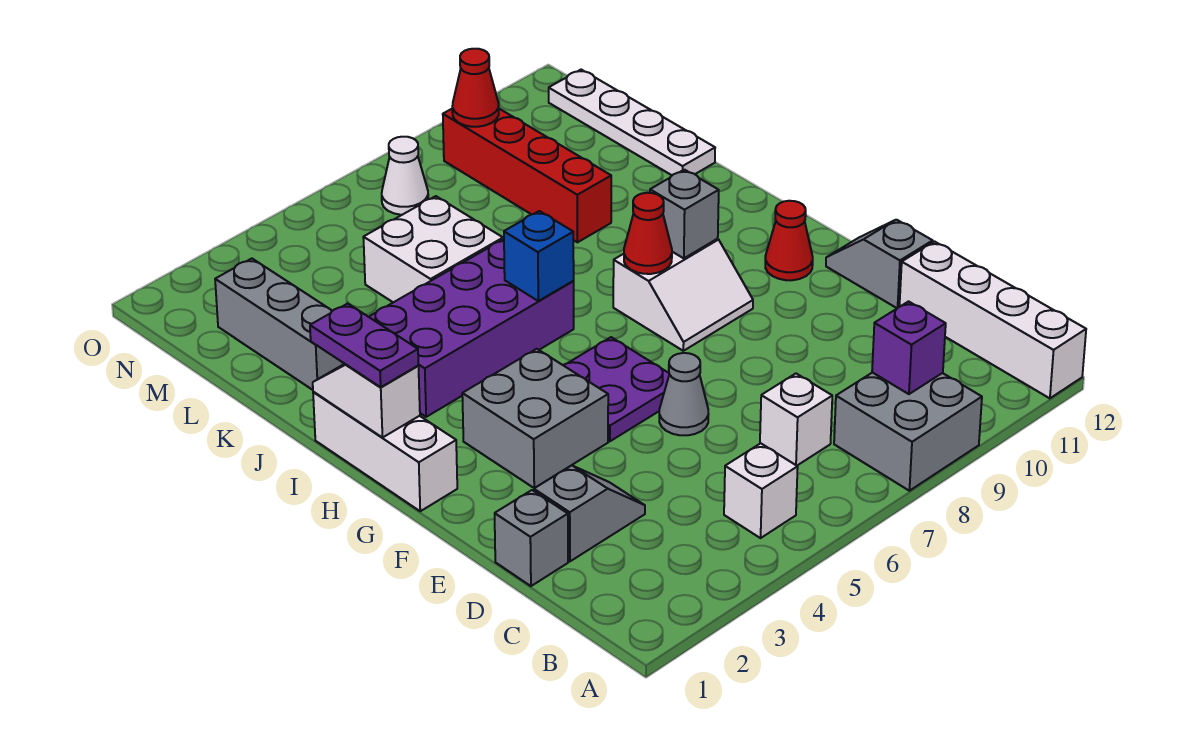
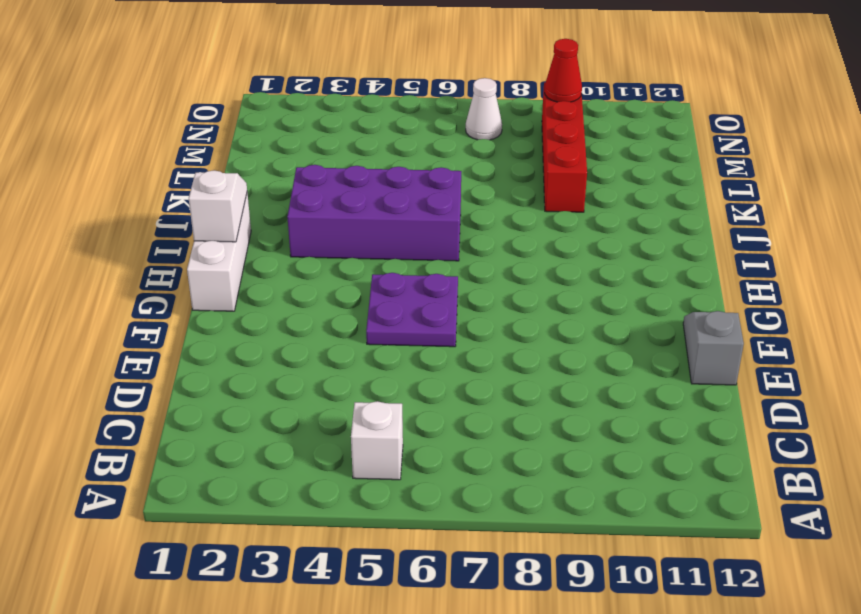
none -> grey 2x2 brick [834,372,982,491]
none -> white 1x4 brick [899,242,1086,398]
none -> white 1x1 brick [760,374,832,466]

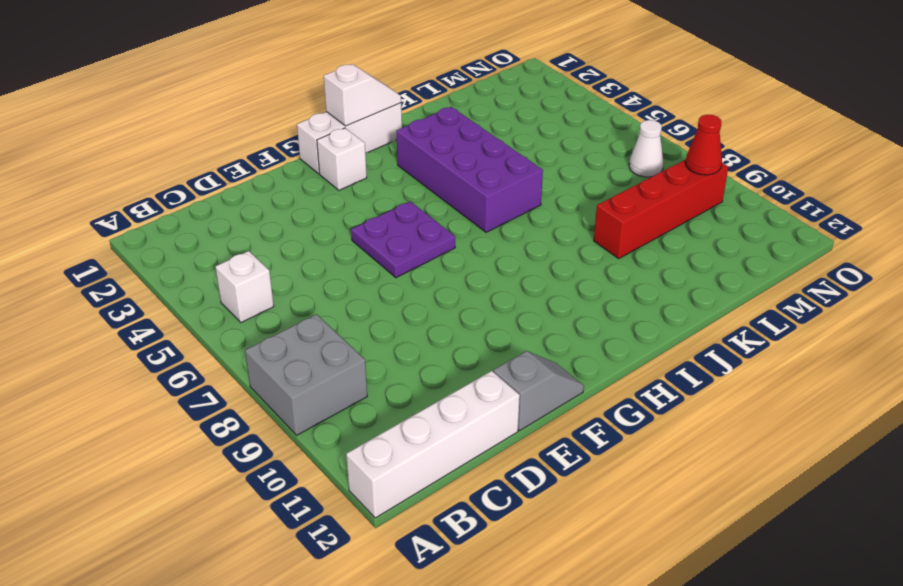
white 1x1 brick [317,128,367,190] -> white 1x1 brick moved to [760,374,832,466]
none -> grey 1x1 brick [495,490,568,586]
none -> grey 1x2 slope [534,465,645,561]
none -> grey 1x1 cone [659,353,709,435]

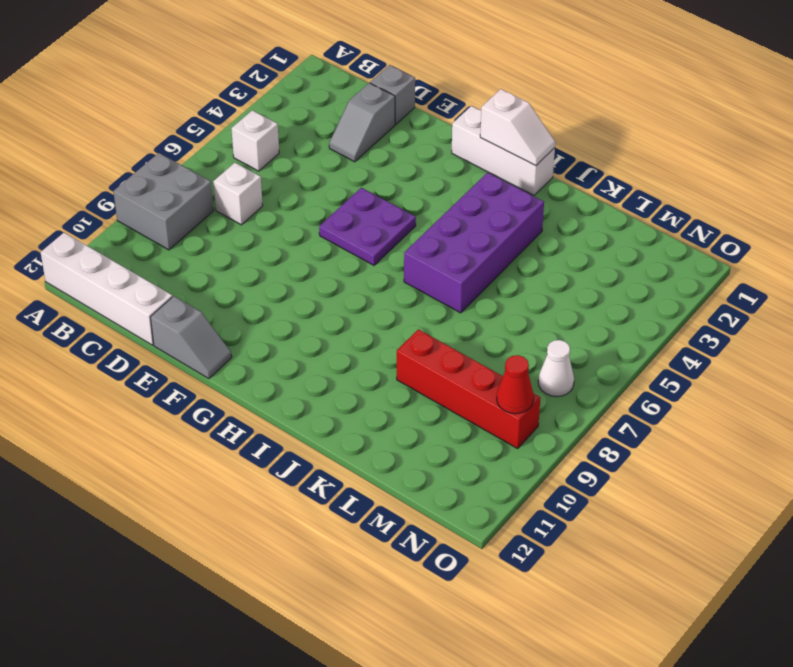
none -> grey 1x1 cone [659,353,709,435]
none -> grey 2x2 brick [462,349,608,488]
none -> white 2x2 slope [613,239,753,351]

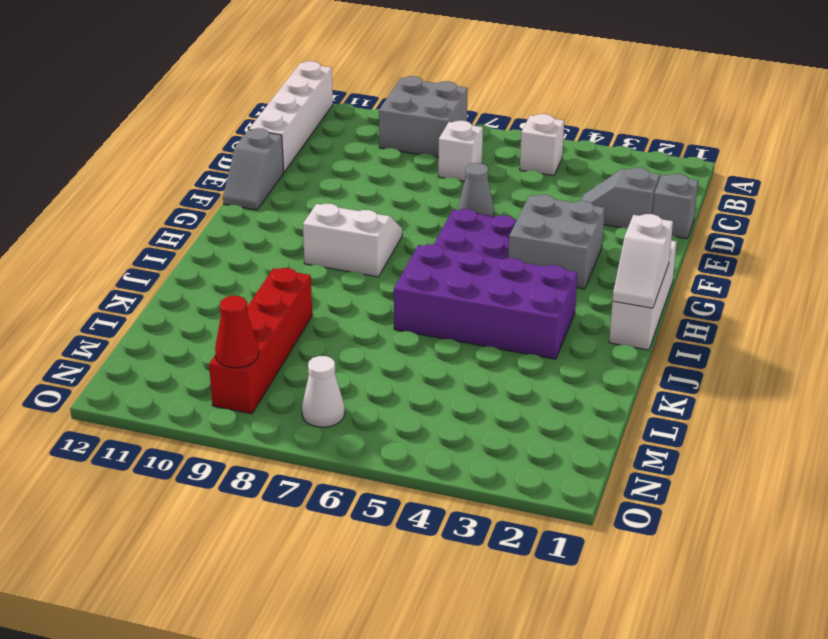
none -> red 1x1 cone [765,201,813,280]
none -> grey 1x3 brick [215,259,344,390]
none -> white 2x2 brick [363,196,503,302]

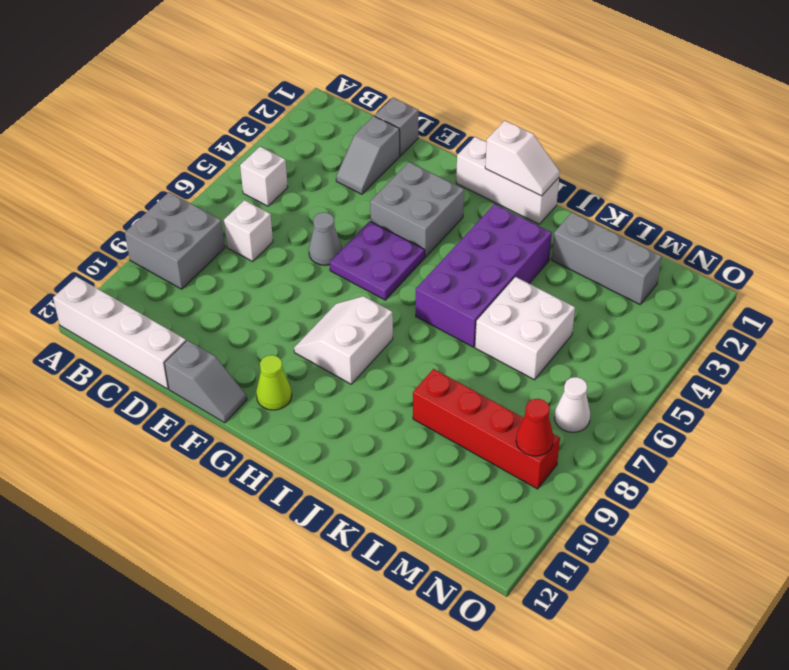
lime 1x1 cone [256,355,292,410] -> red 1x1 cone [765,201,813,280]
none -> white 1x4 plate [549,70,715,175]
none -> purple 1x1 brick [872,301,946,394]
none -> red 1x1 cone [624,193,672,274]

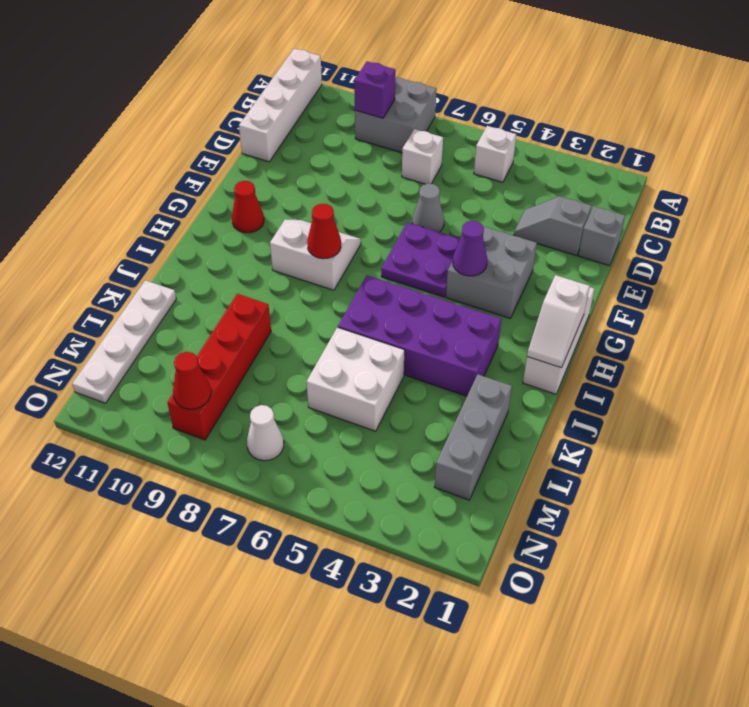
purple 1x1 cone [453,221,487,276] -> none
none -> grey 1x2 slope [826,220,933,308]
none -> grey 1x1 brick [650,170,719,258]
none -> blue 1x1 brick [504,211,574,301]

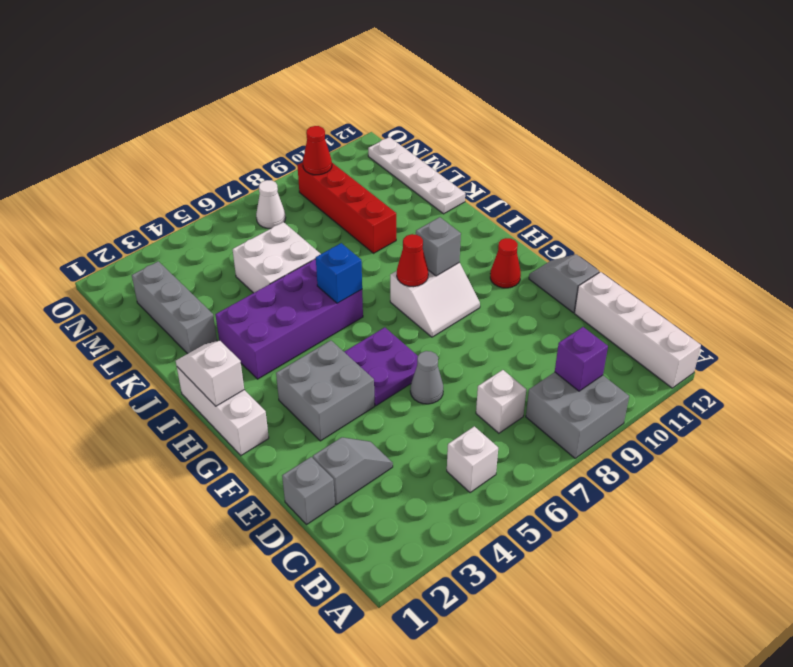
none -> purple 1x2 plate [310,304,418,387]

